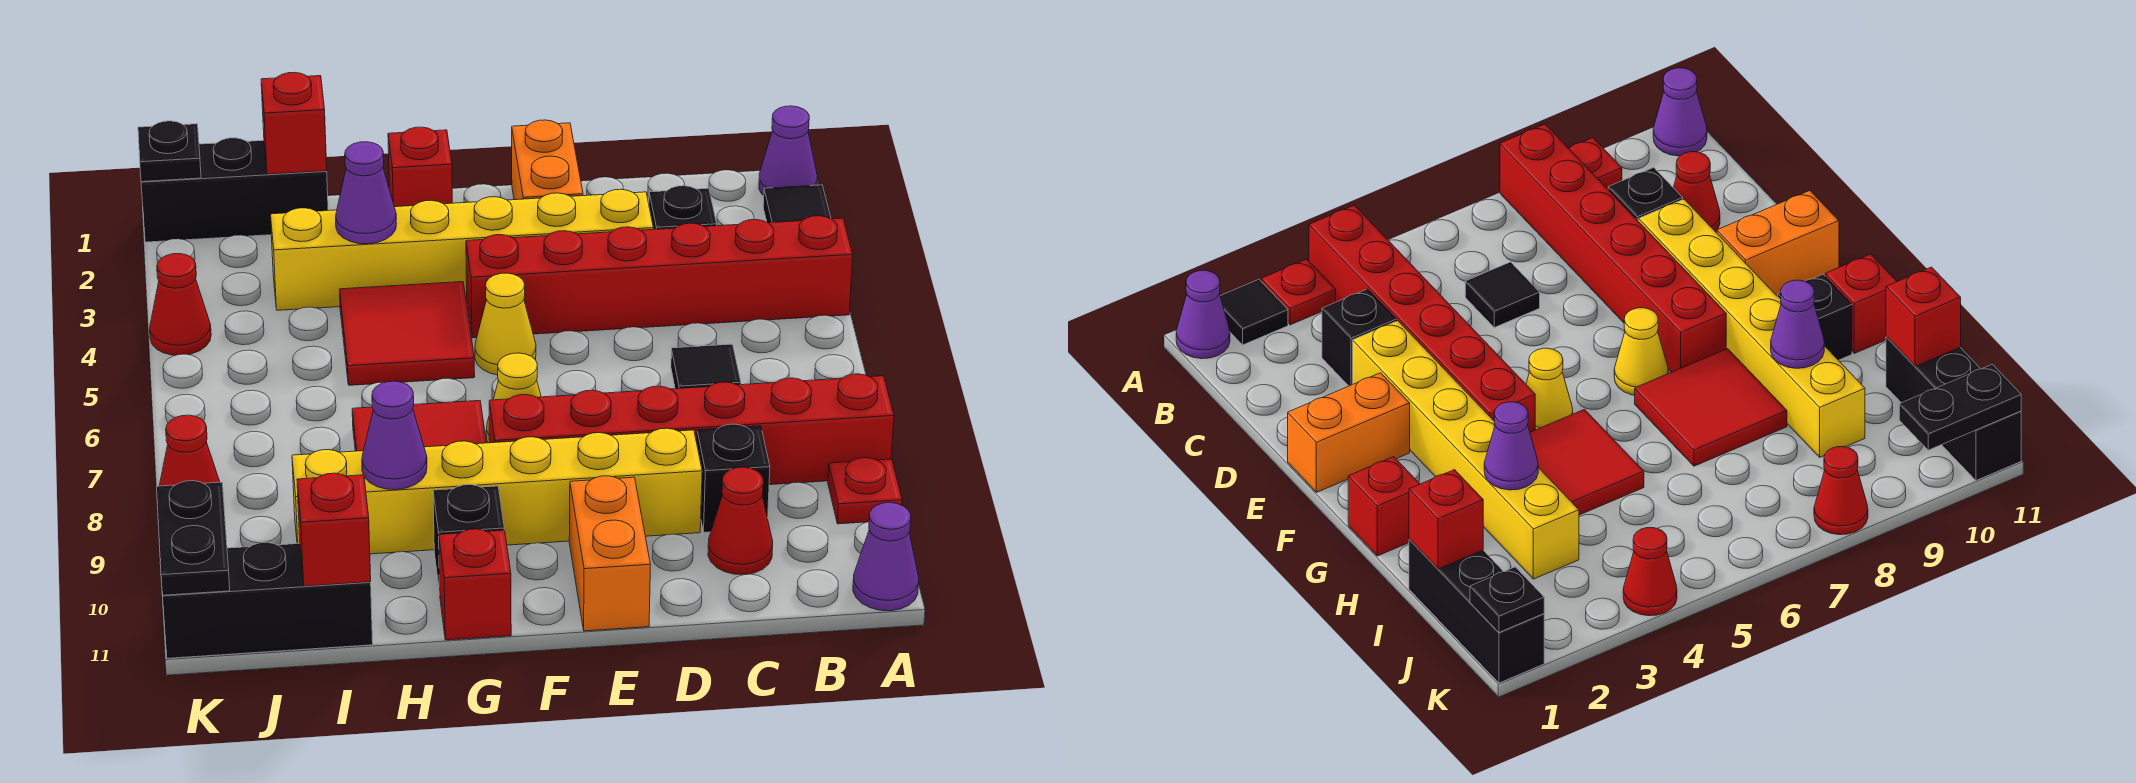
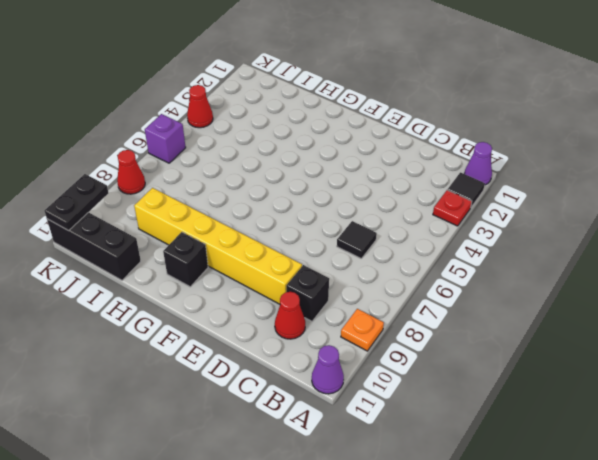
orange 1x1 plate [341,309,384,351] -> red 1x1 plate [828,458,902,524]
purple 1x1 brick [145,114,186,163] -> none
none -> red 1x6 brick [466,216,853,338]
none -> red 1x6 brick [489,374,894,485]
none -> black 1x1 brick [649,186,717,229]
none -> yellow 1x6 brick [271,189,653,310]

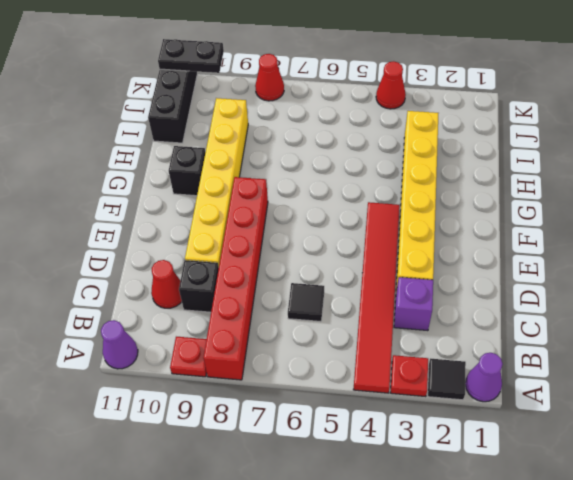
red 1x6 tile [353,202,400,393] -> red 1x6 brick [466,216,853,338]
purple 1x1 brick [394,277,433,331] -> black 1x1 brick [649,186,717,229]
none -> orange 1x2 brick [512,120,583,200]
none -> orange 1x2 brick [569,476,651,631]
none -> yellow 1x1 cone [475,273,536,375]
none -> yellow 1x1 cone [486,353,541,443]

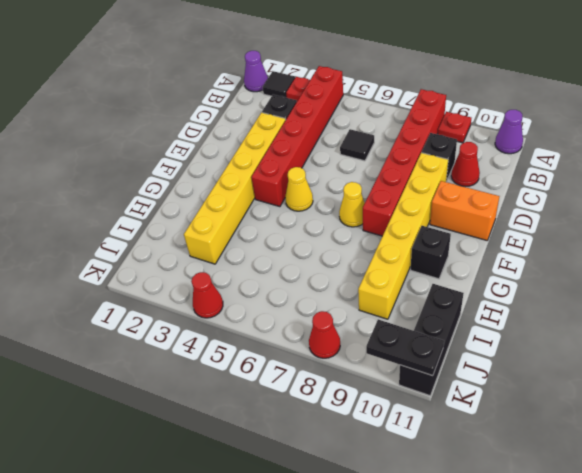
none -> orange 1x2 brick [512,120,583,200]
none -> red 1x1 brick [388,127,452,207]
none -> red 2x2 tile [339,282,475,385]
none -> red 2x2 tile [352,401,486,451]

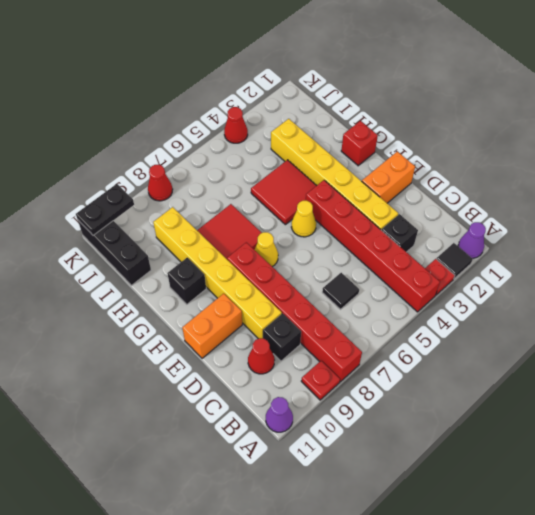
none -> red 1x1 brick [439,529,511,640]
none -> black 1x3 brick [141,138,328,242]
none -> purple 1x1 cone [336,142,397,244]
none -> purple 1x1 cone [362,381,427,490]

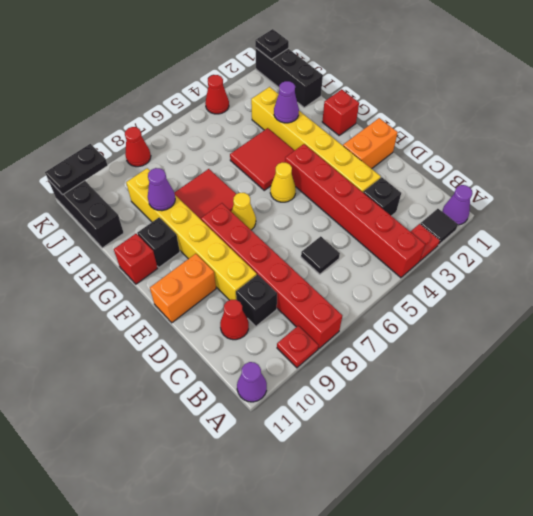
none -> red 1x1 brick [261,72,327,174]
none -> red 1x1 brick [297,473,371,586]

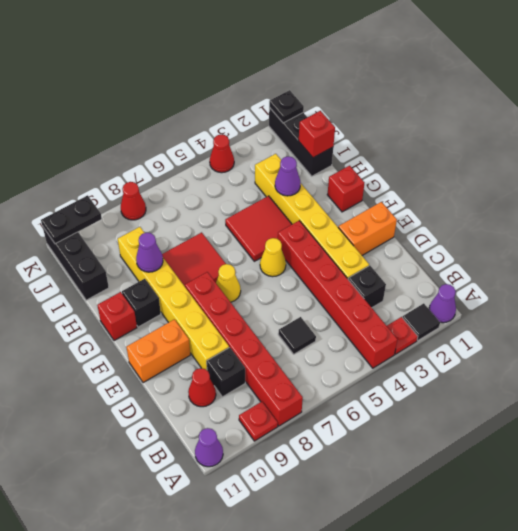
none -> red 1x1 brick [297,473,371,586]

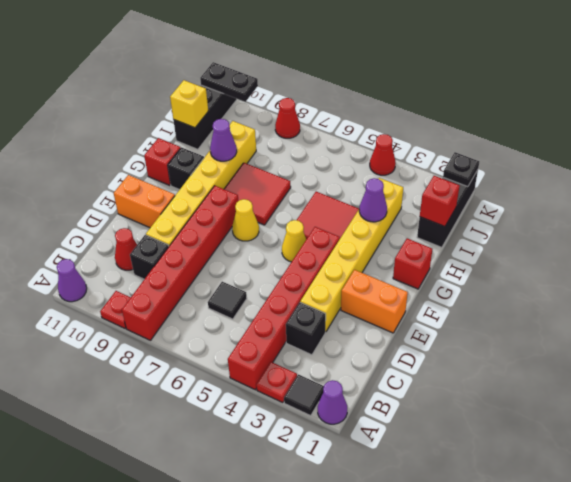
yellow 1x1 brick [170,80,208,128] -> red 1x1 brick [297,473,371,586]

